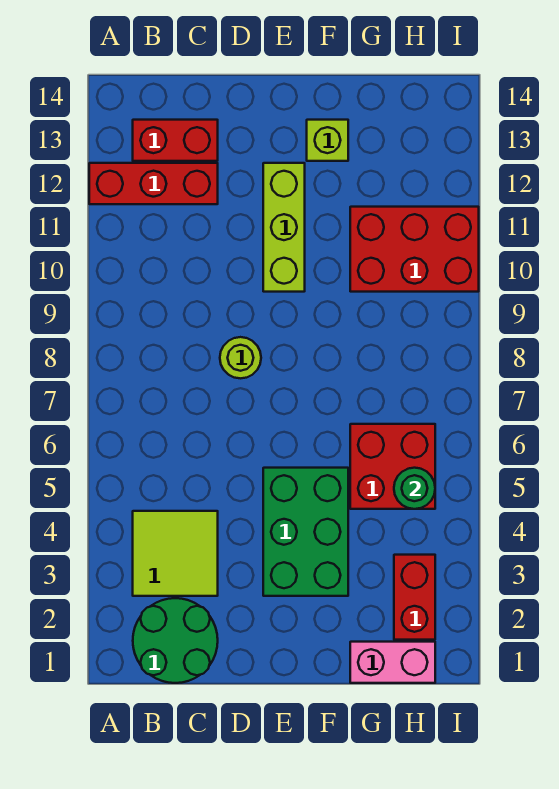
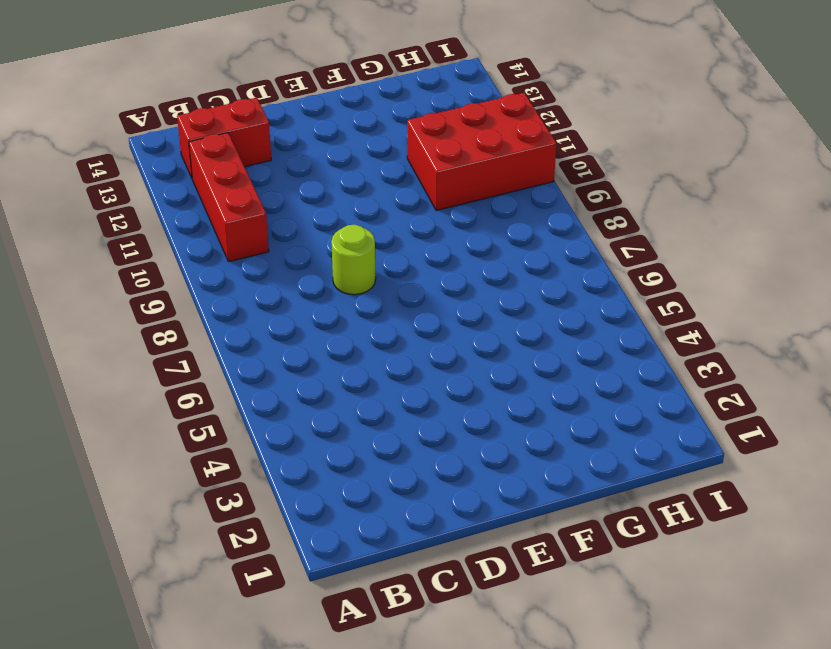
red 1x3 brick [189,133,269,262] -> red 1x3 brick turned to [89,163,218,204]
none -> green 2x2 round brick [133,598,218,683]
none -> lime 2x2 tile [133,511,218,596]
none -> green 2x3 brick [263,468,348,596]

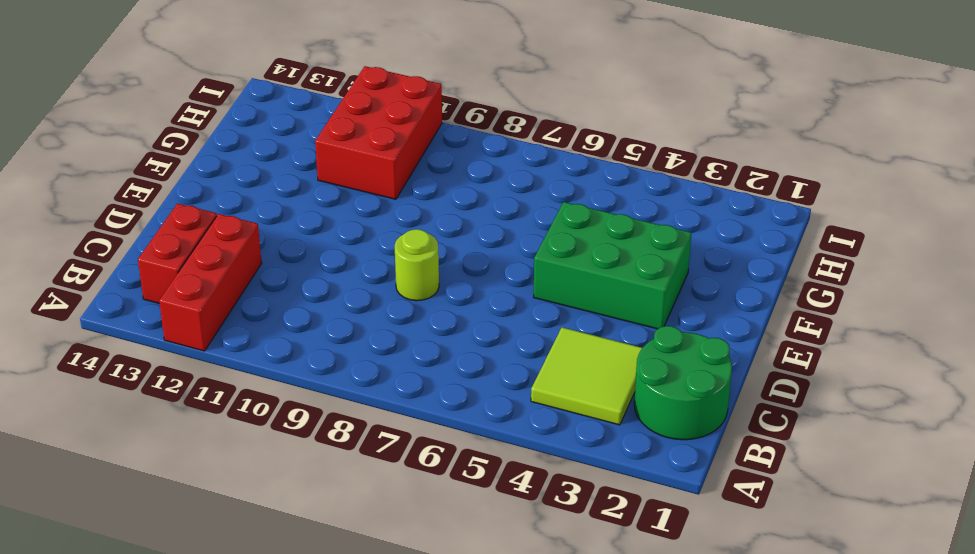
none -> lime 1x3 brick [263,163,305,292]
none -> lime 1x1 brick [307,120,348,161]
none -> pink 1x2 brick [350,642,435,683]

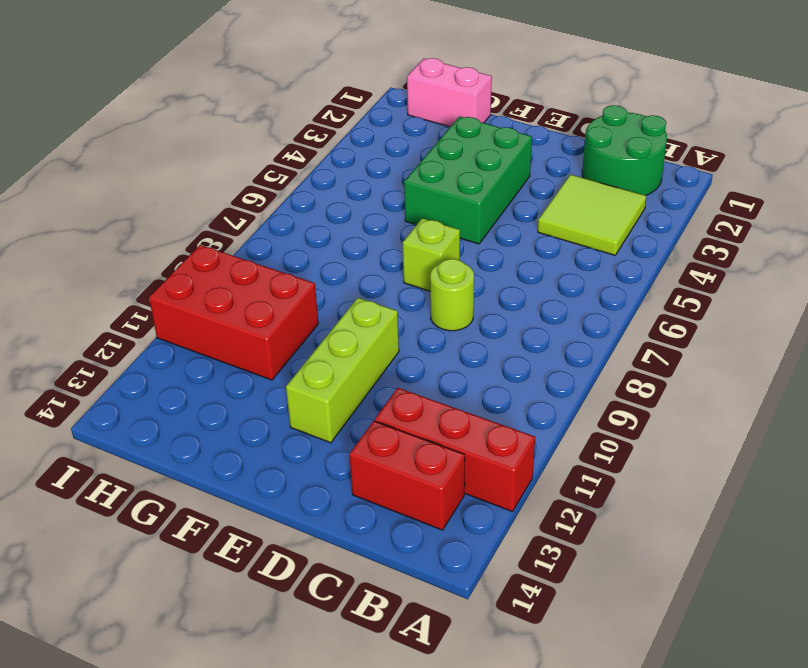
lime 1x1 brick [403,218,460,291] -> lime 1x1 brick moved to [307,120,348,161]
none -> red 2x2 brick [350,424,435,509]
none -> red 1x2 brick [394,555,435,640]
none -> green 1x1 round brick [394,468,435,509]

